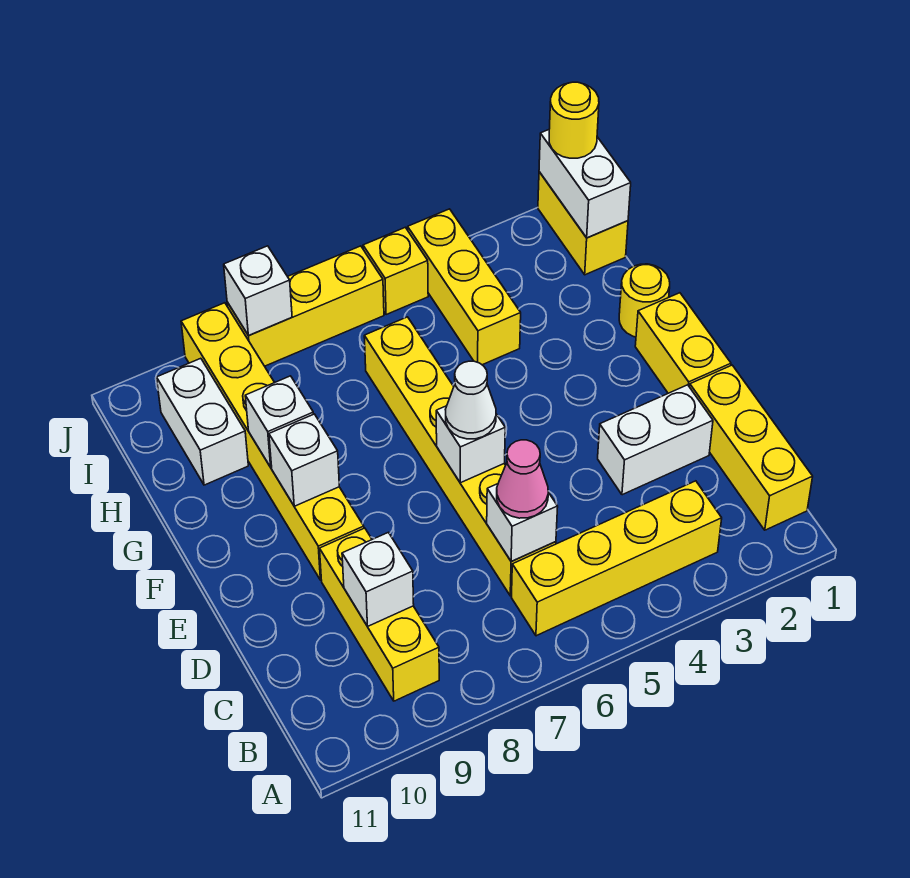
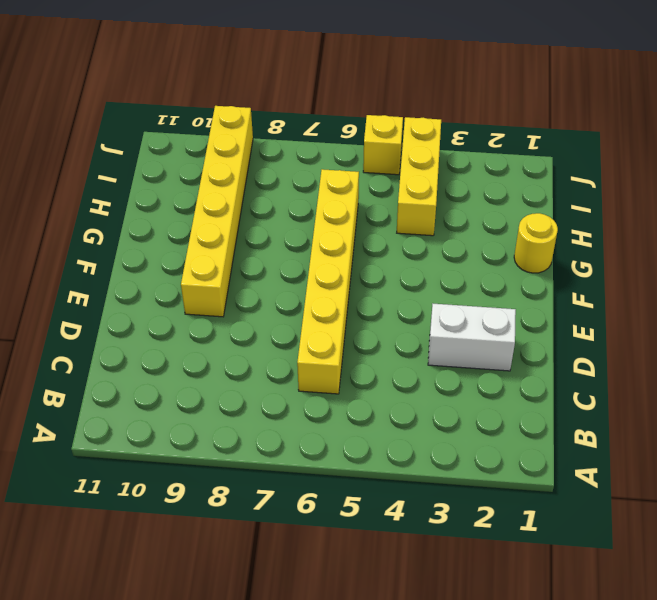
none -> yellow 1x3 brick [690,365,813,530]
none -> yellow 1x4 brick [512,481,722,636]
none -> yellow 1x3 brick [320,528,439,701]

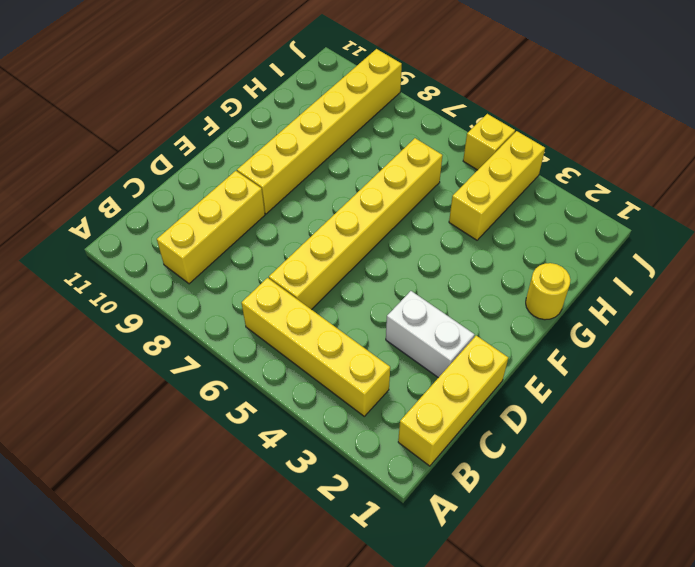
none -> yellow 1x2 brick [635,293,731,393]
none -> white 1x2 brick [157,358,248,485]
none -> yellow 1x2 brick [538,172,628,275]

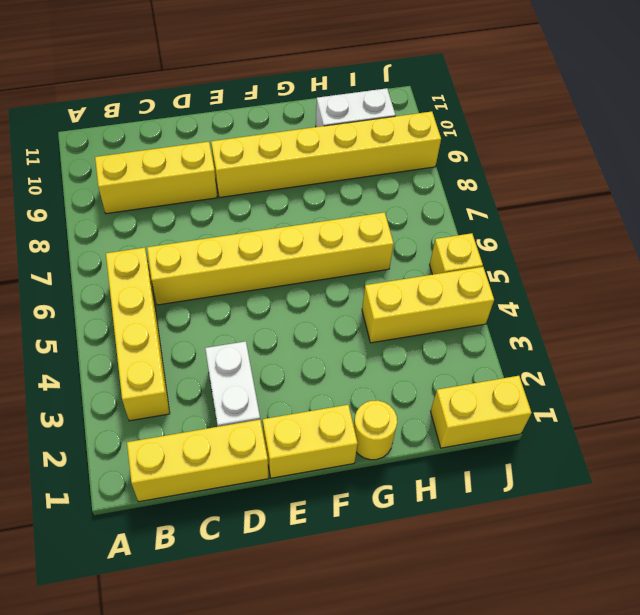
none -> yellow 1x3 brick [227,246,384,366]
none -> white 1x1 brick [487,484,558,561]
none -> white 1x1 brick [342,532,414,626]

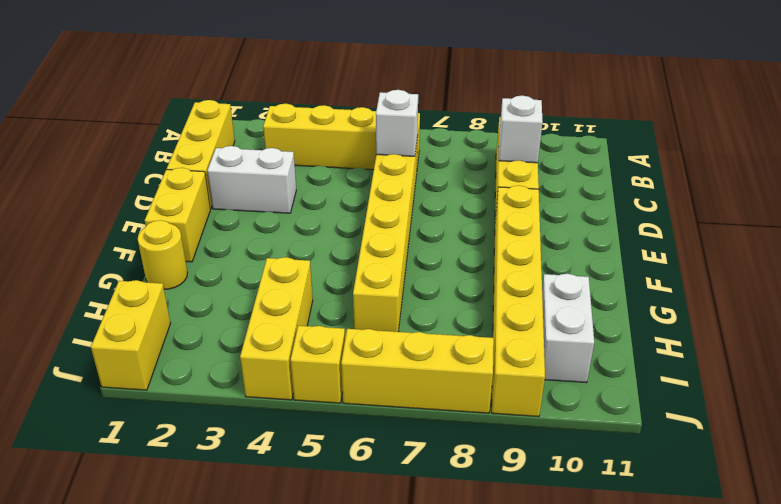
none -> white 1x1 brick [436,406,505,483]
none -> white 1x1 brick [269,414,339,506]
none -> white 1x1 brick [245,376,313,467]

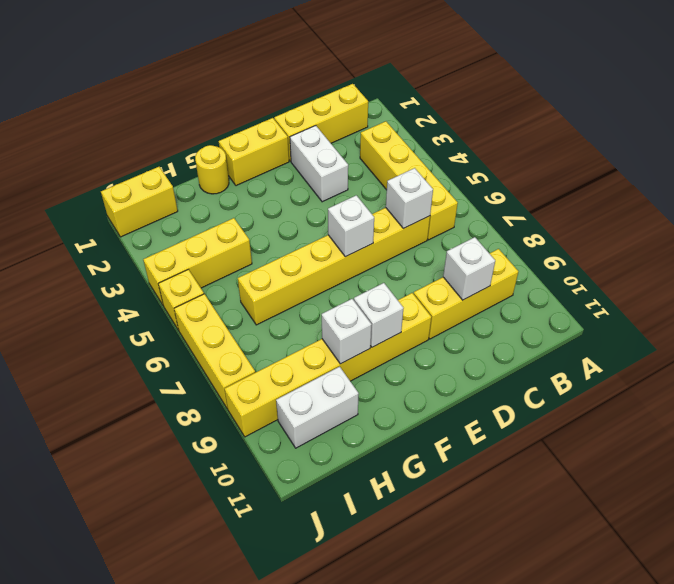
none -> white 1x2 brick [539,130,631,238]
none -> white 1x1 brick [224,246,292,335]
none -> pink 1x1 cone [497,440,548,518]

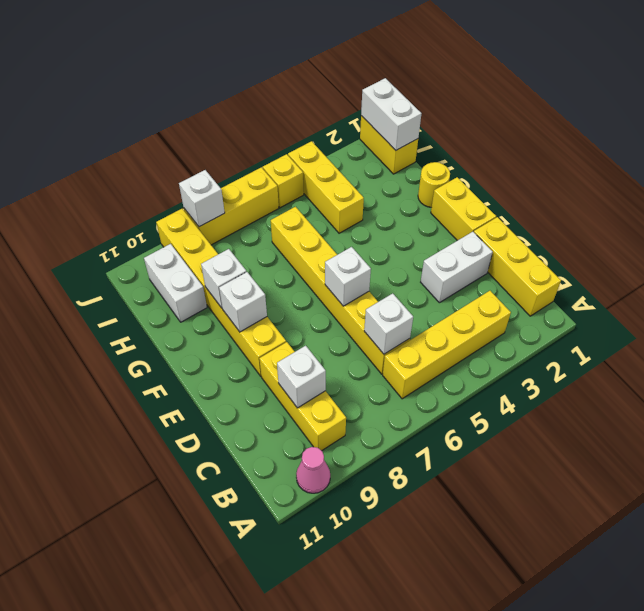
pink 1x1 cone [296,447,330,493] -> pink 1x1 cone moved to [497,440,548,518]
none -> white 1x1 cone [446,361,496,439]
none -> yellow 1x1 round brick [549,82,599,158]

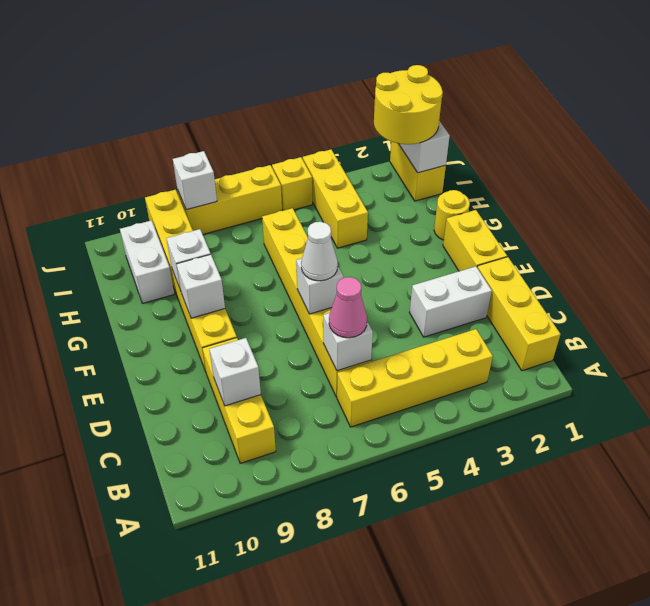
yellow 2x2 round brick [374,65,443,144] -> yellow 1x1 round brick [549,82,599,158]

